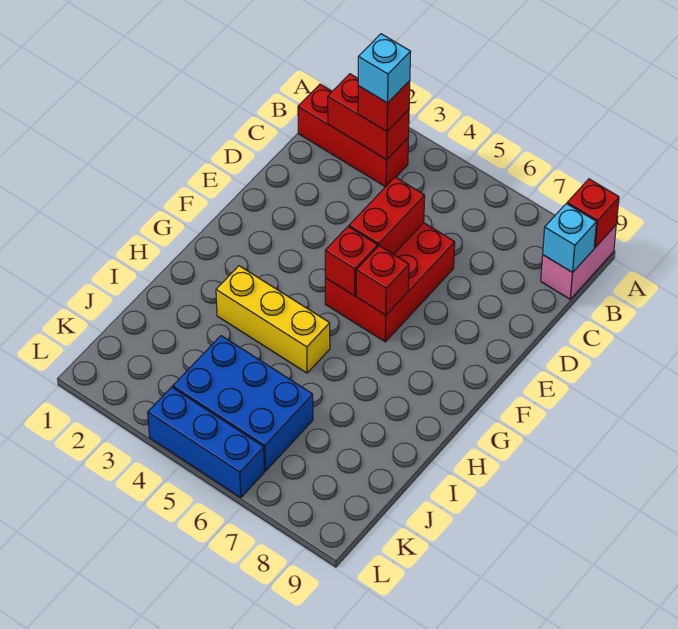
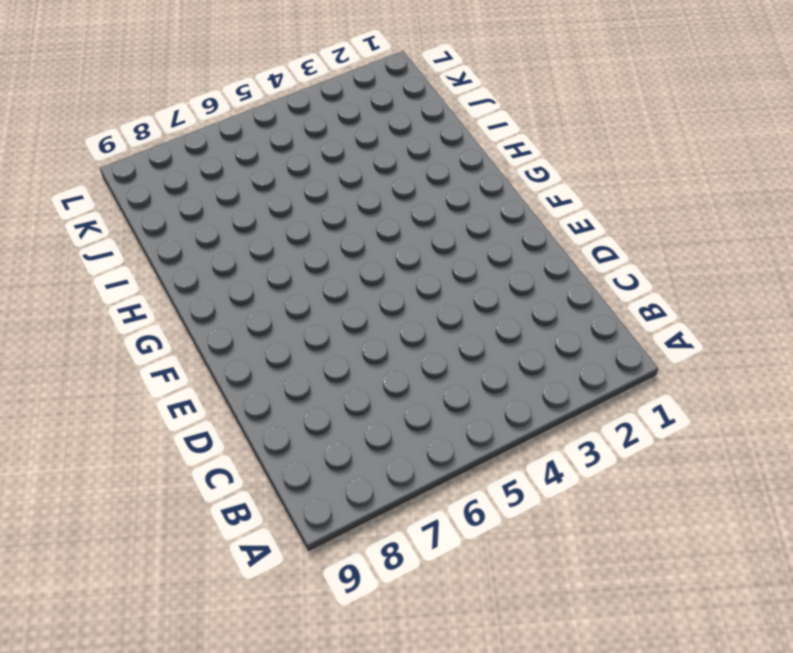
none -> pink 1x2 brick [541,225,616,299]
none -> red 1x3 brick [298,84,408,187]
none -> red 2x3 brick [325,223,455,342]

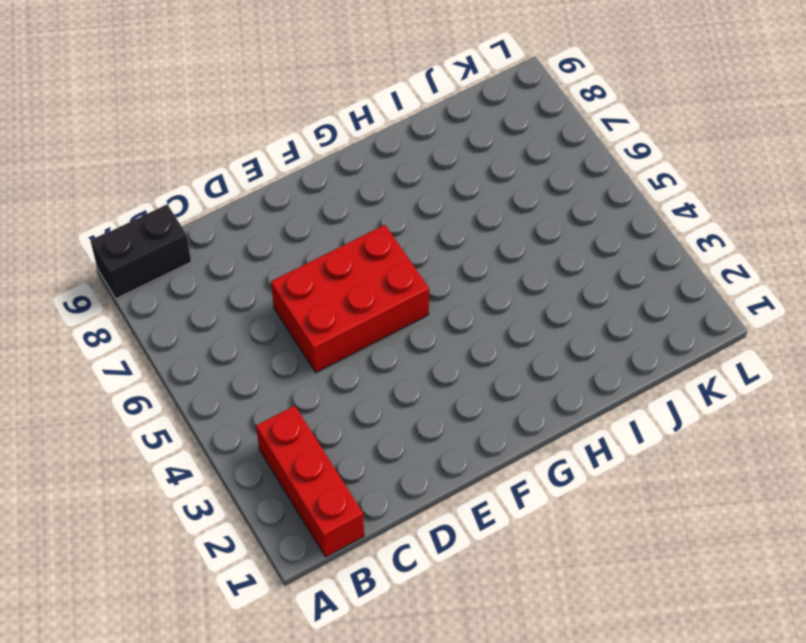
black 1x2 brick [91,204,191,298] -> pink 1x2 brick [541,225,616,299]
none -> yellow 1x3 brick [216,266,330,373]
none -> blue 2x3 brick [173,336,313,471]
none -> blue 1x3 brick [148,387,264,498]

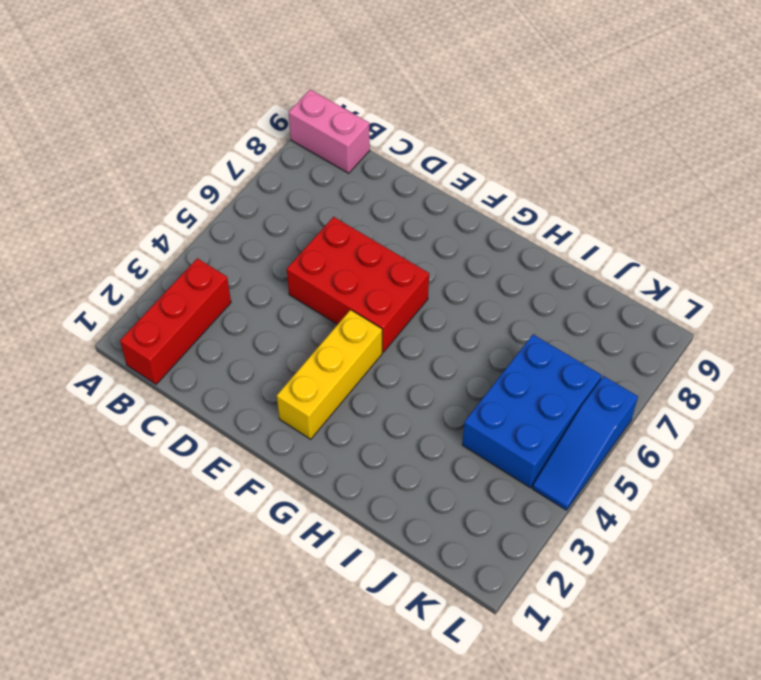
yellow 1x3 brick [277,310,382,439] -> yellow 1x3 brick moved to [216,266,330,373]
blue 1x3 slope [532,376,638,510] -> blue 1x3 brick [148,387,264,498]
none -> red 1x1 brick [567,179,619,247]
none -> red 1x2 brick [328,74,409,160]
none -> cyan 1x1 brick [543,204,596,273]

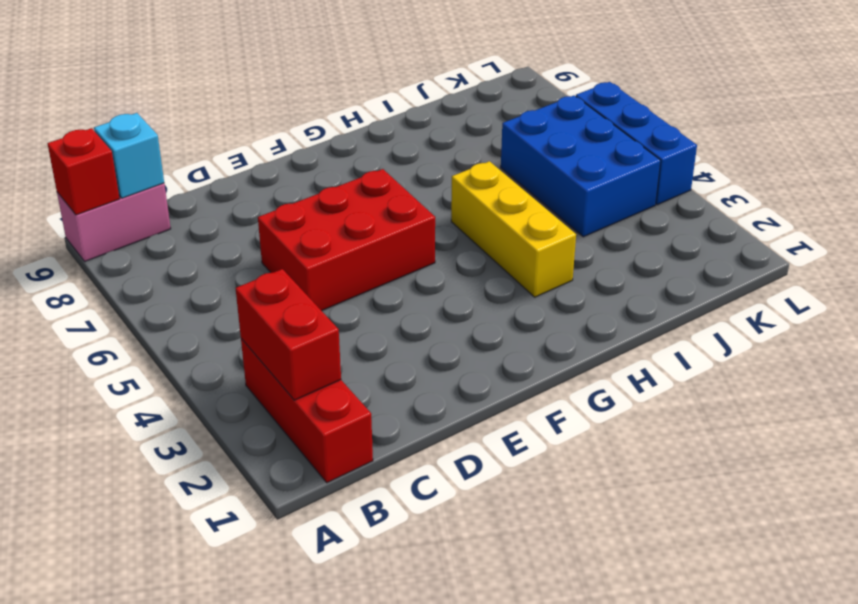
none -> red 1x2 brick [349,177,425,255]
none -> red 1x1 brick [325,227,378,296]
none -> red 1x1 brick [356,246,409,315]

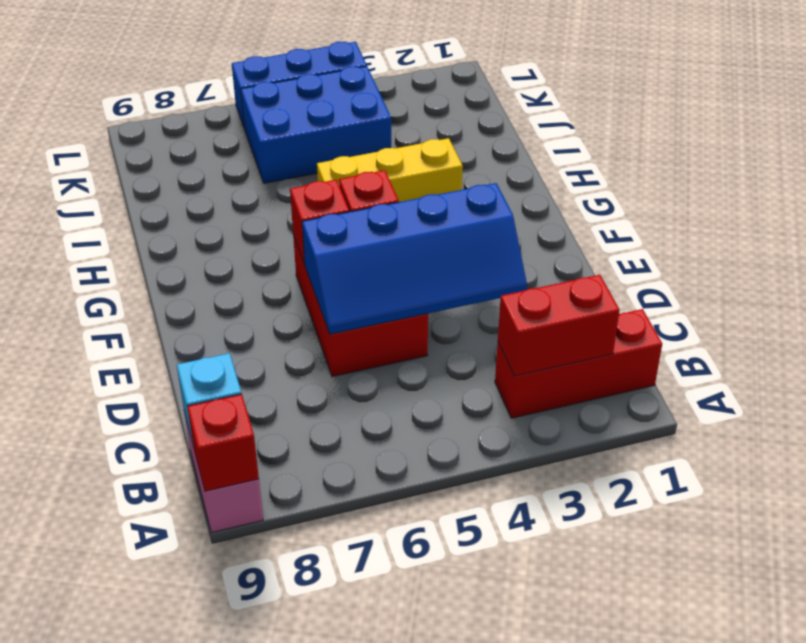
blue 2x4 slope [302,183,527,334] -> red 1x2 brick [349,177,425,255]
none -> red 1x1 brick [358,81,410,131]
none -> cyan 1x1 brick [358,34,411,103]

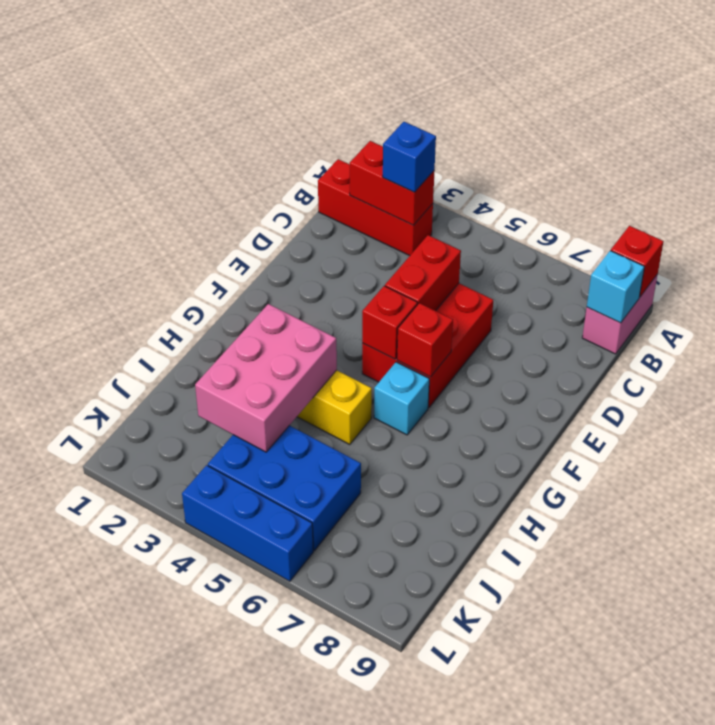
blue 1x1 brick [383,122,436,192] -> red 1x1 brick [358,81,410,131]
cyan 1x1 brick [374,362,429,435] -> cyan 1x1 brick moved to [358,34,411,103]
pink 2x3 brick [195,304,337,452] -> none

